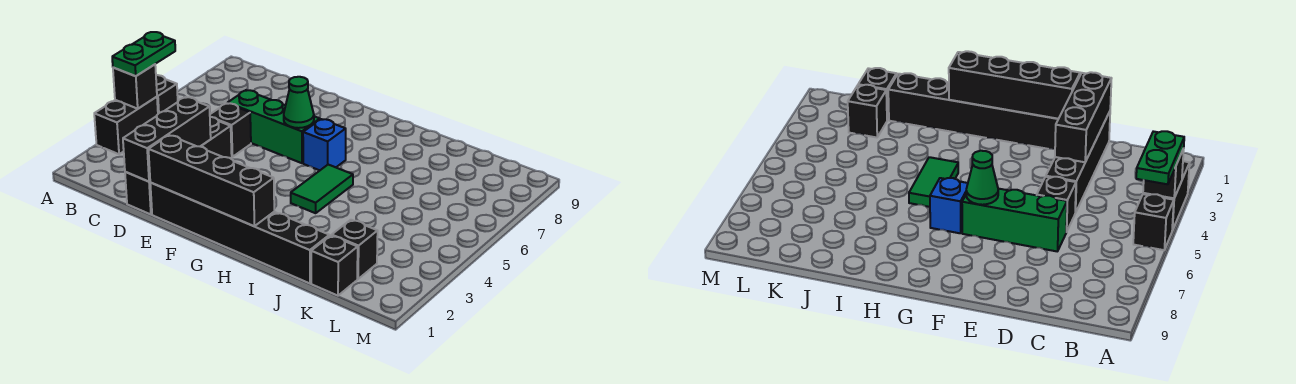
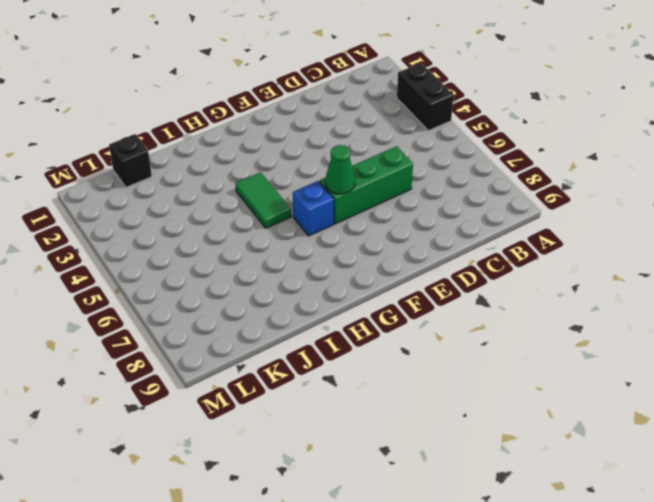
none -> black 1x1 brick [156,75,178,113]
none -> black 1x4 brick [125,117,232,214]
none -> black 1x1 brick [210,103,251,157]

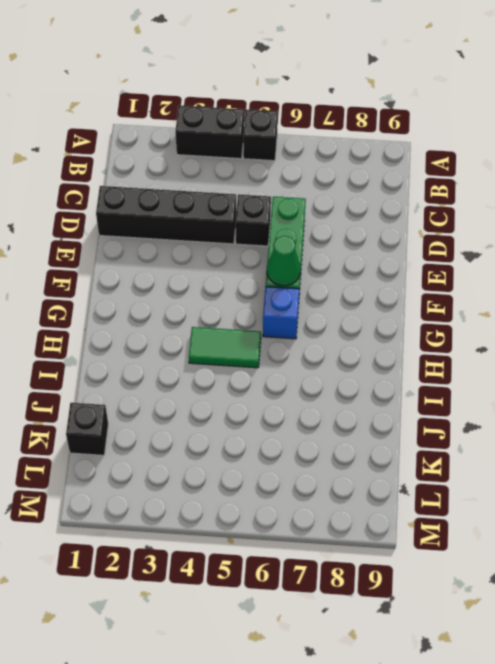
none -> black 1x6 brick [150,183,329,283]
none -> black 1x1 brick [332,220,378,279]
none -> black 1x1 brick [113,65,157,109]

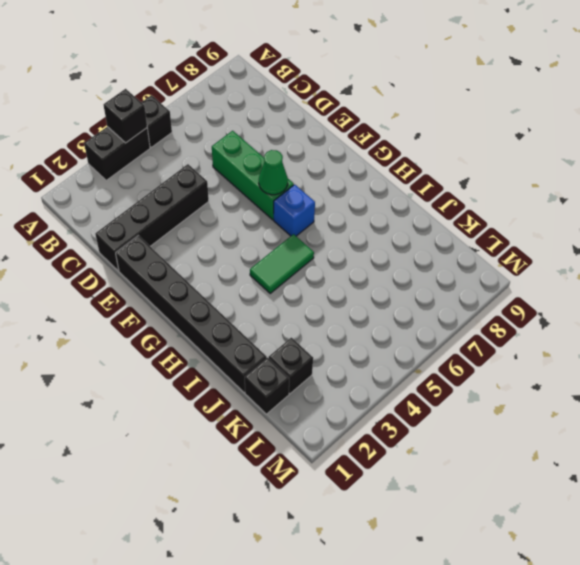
none -> black 1x1 brick [210,103,251,157]
none -> black 1x3 brick [123,97,211,182]
none -> black 1x4 brick [148,135,274,226]

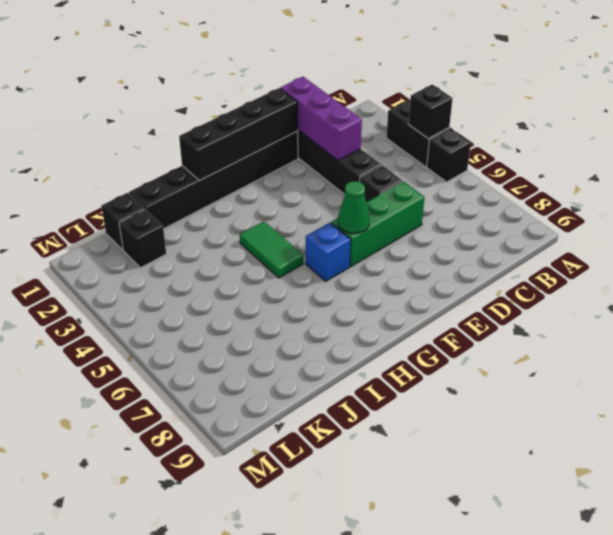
purple 1x3 brick [280,77,362,160] -> black 1x3 brick [123,97,211,182]
none -> green 1x2 plate [112,32,175,76]

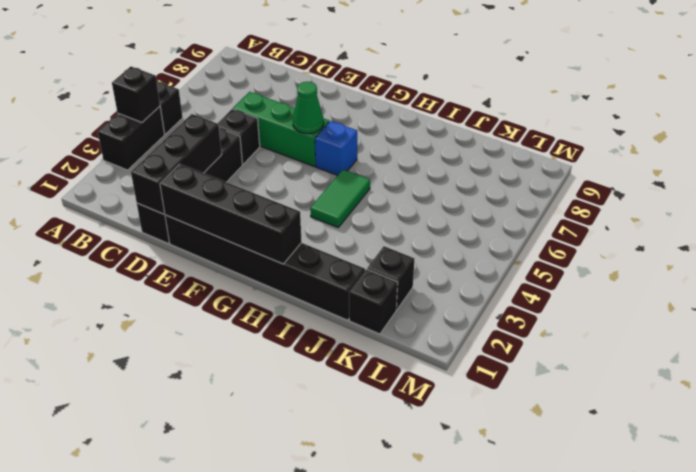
none -> green 1x2 plate [112,32,175,76]

